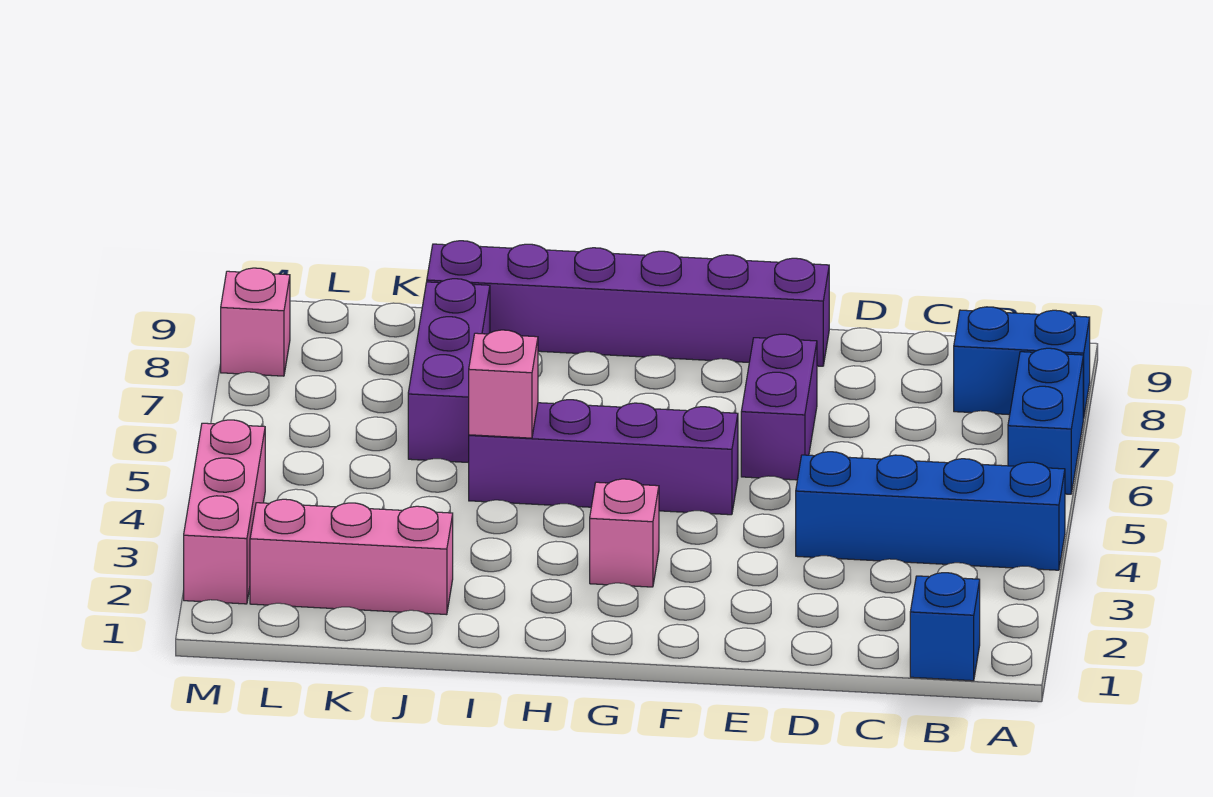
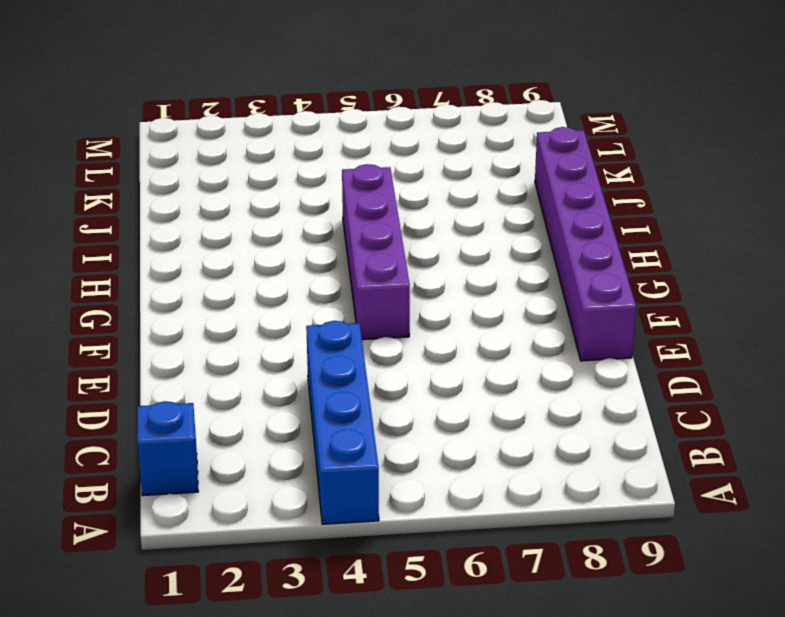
none -> blue 1x2 brick [1008,348,1083,494]
none -> blue 1x2 brick [954,307,1090,418]
none -> purple 1x2 brick [741,334,817,480]

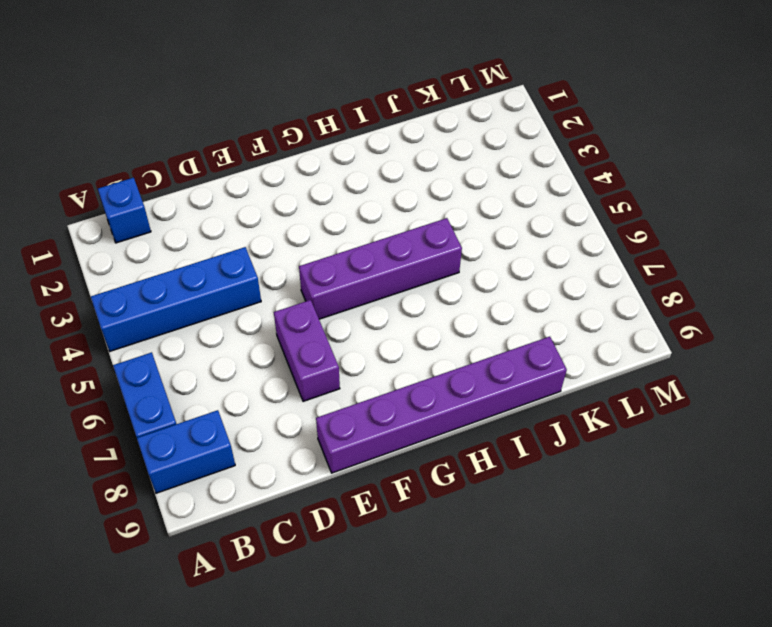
none -> pink 1x1 brick [590,479,659,587]
none -> pink 1x3 brick [250,499,453,615]
none -> purple 1x3 brick [408,279,490,463]

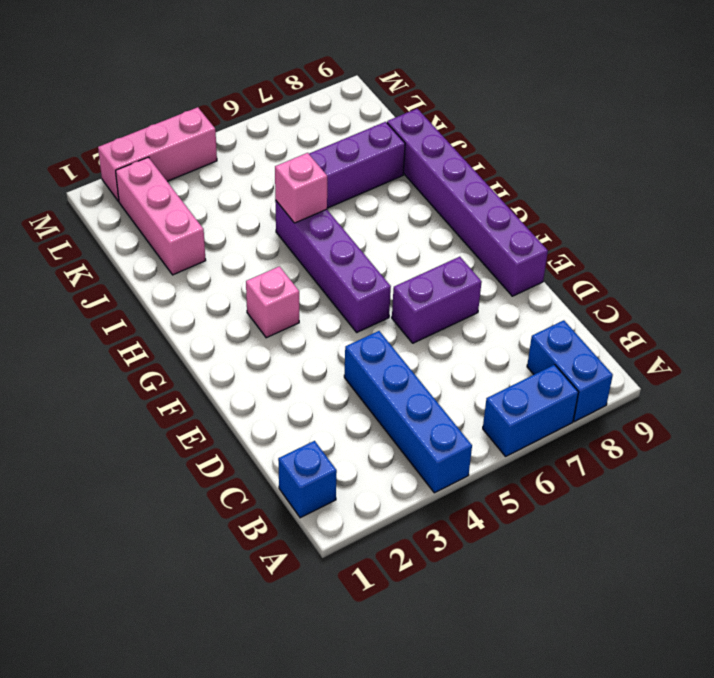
none -> pink 1x1 brick [221,268,290,376]

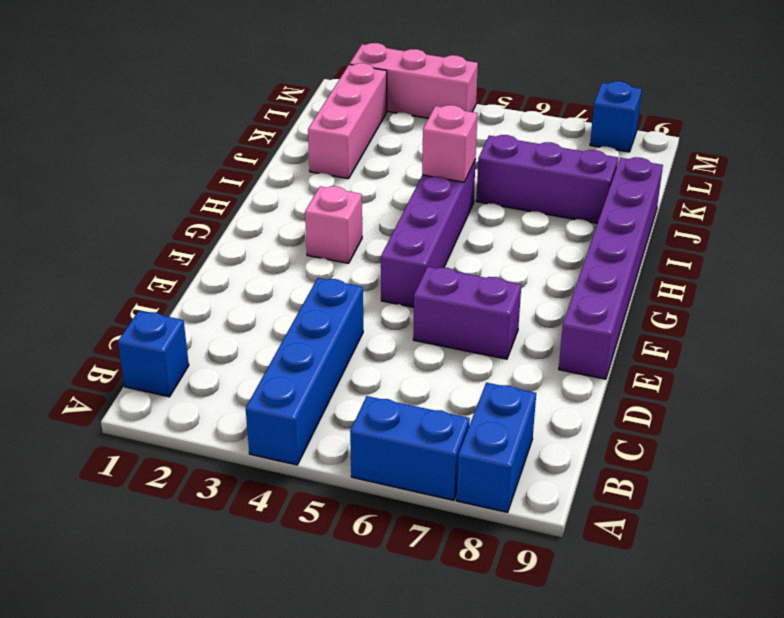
blue 1x1 brick [590,81,642,152] -> pink 1x1 brick [221,268,290,376]

